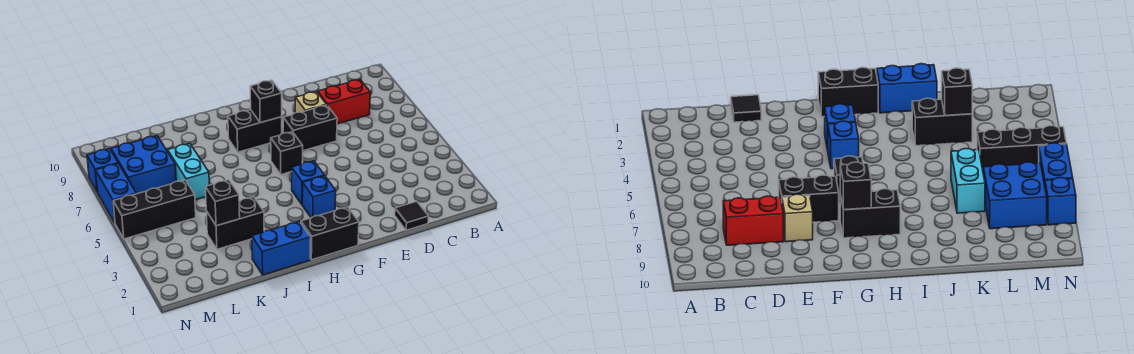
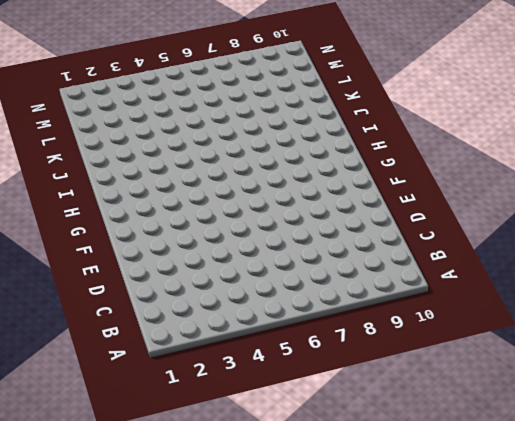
none -> red 1x2 brick [318,80,370,124]
none -> black 1x1 tile [395,201,429,230]
none -> black 1x2 brick [283,105,337,151]

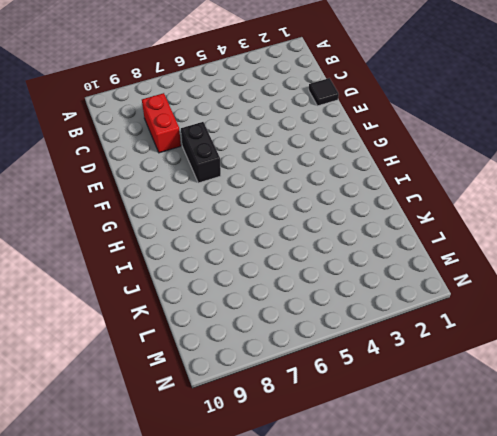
none -> tan 1x1 brick [295,91,327,113]
none -> black 1x2 brick [301,207,359,260]
none -> blue 1x1 brick [302,176,336,218]

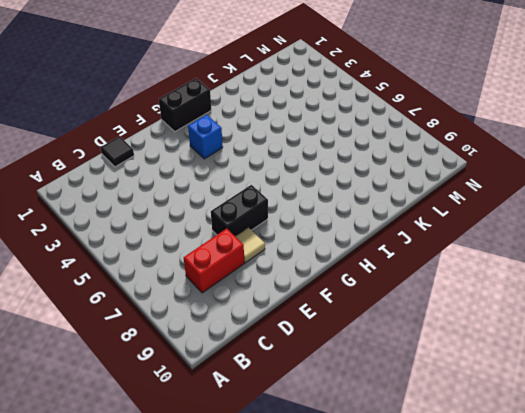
tan 1x1 tile [235,228,265,263] -> tan 1x1 brick [295,91,327,113]
none -> blue 1x1 brick [292,161,324,204]
none -> black 1x1 brick [271,132,303,175]
none -> black 1x2 brick [228,110,282,152]

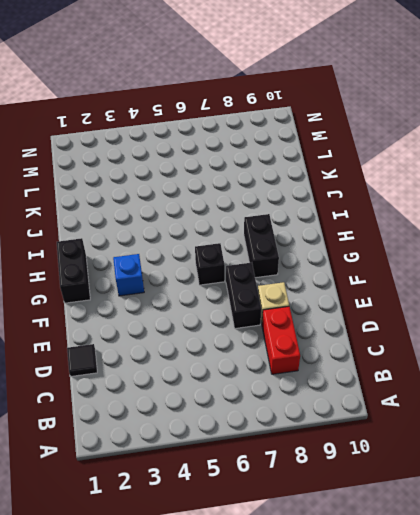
none -> blue 1x1 brick [292,161,324,204]
none -> blue 1x2 brick [252,221,311,275]
none -> black 1x2 brick [206,197,264,249]

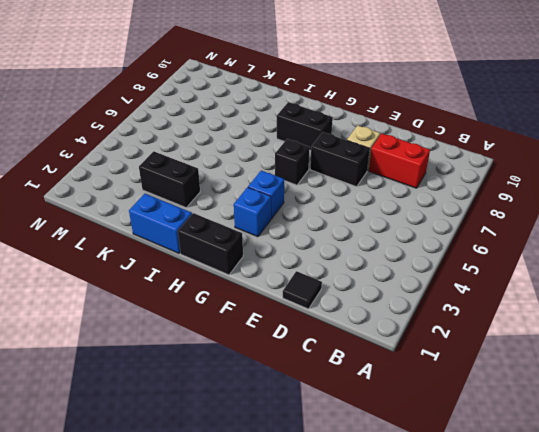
none -> cyan 1x2 brick [168,143,209,200]
none -> black 1x3 brick [113,180,196,239]
none -> blue 2x2 brick [111,136,176,194]

